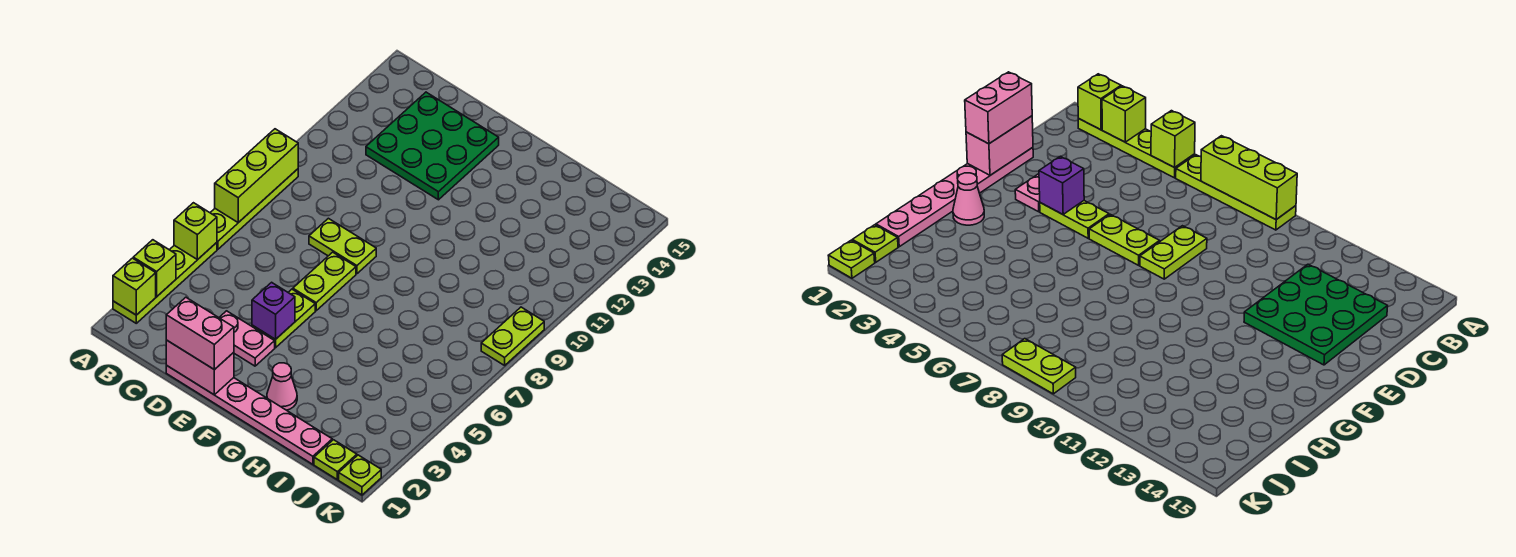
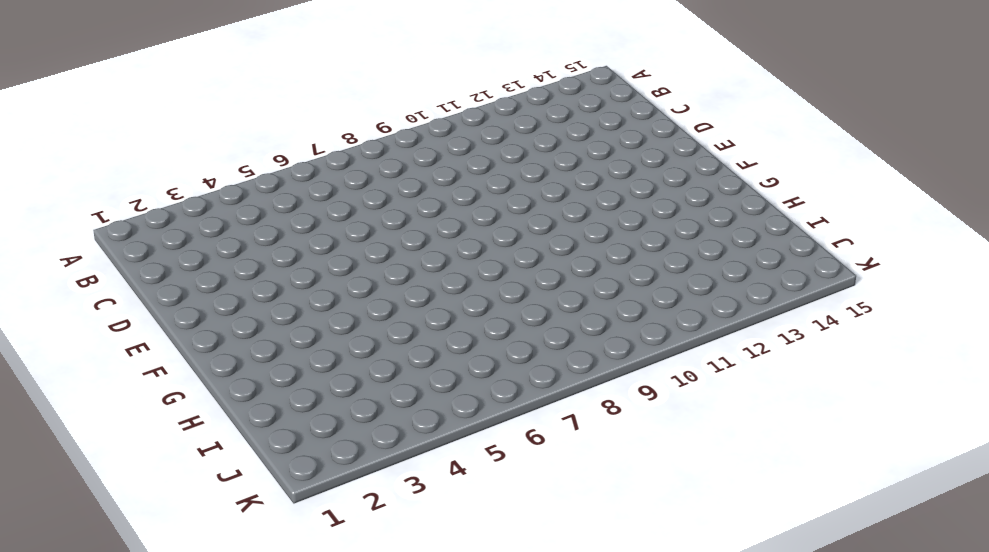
none -> lime 1x4 plate [113,243,217,323]
none -> lime 1x4 plate [210,169,298,249]
none -> green 3x3 plate [366,92,499,200]

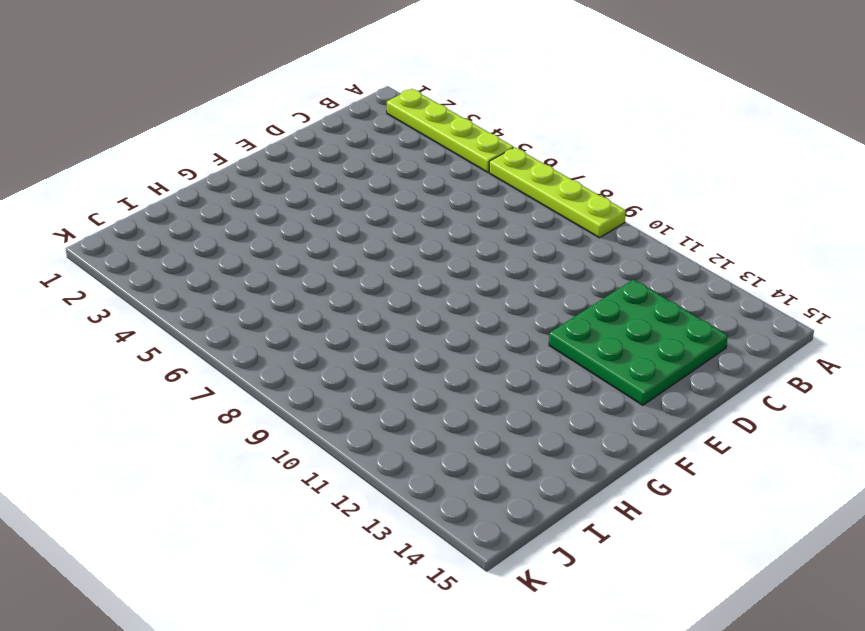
none -> pink 1x6 plate [166,366,332,464]
none -> pink 1x2 plate [219,311,275,366]
none -> lime 1x2 plate [309,218,376,274]

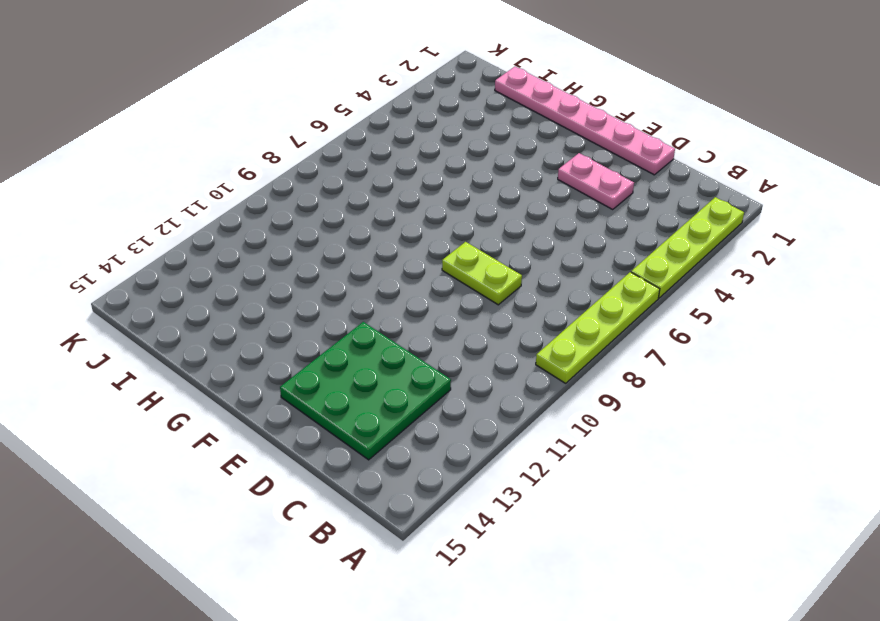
none -> lime 1x2 plate [252,289,315,348]
none -> lime 1x2 plate [293,252,356,311]
none -> pink 1x1 cone [267,363,297,410]

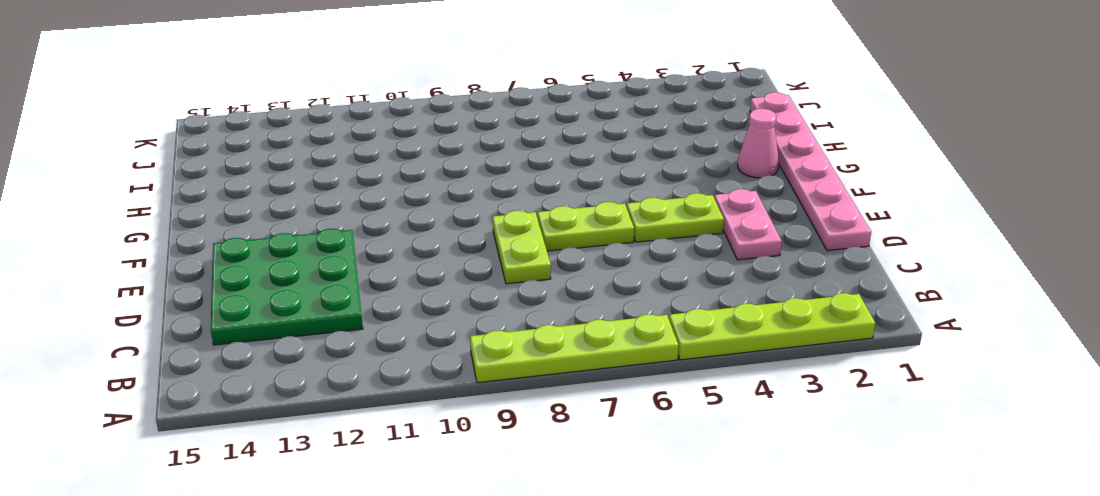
none -> lime 1x1 plate [314,440,357,480]
none -> lime 1x1 plate [339,455,381,495]
none -> lime 1x2 plate [481,307,544,365]

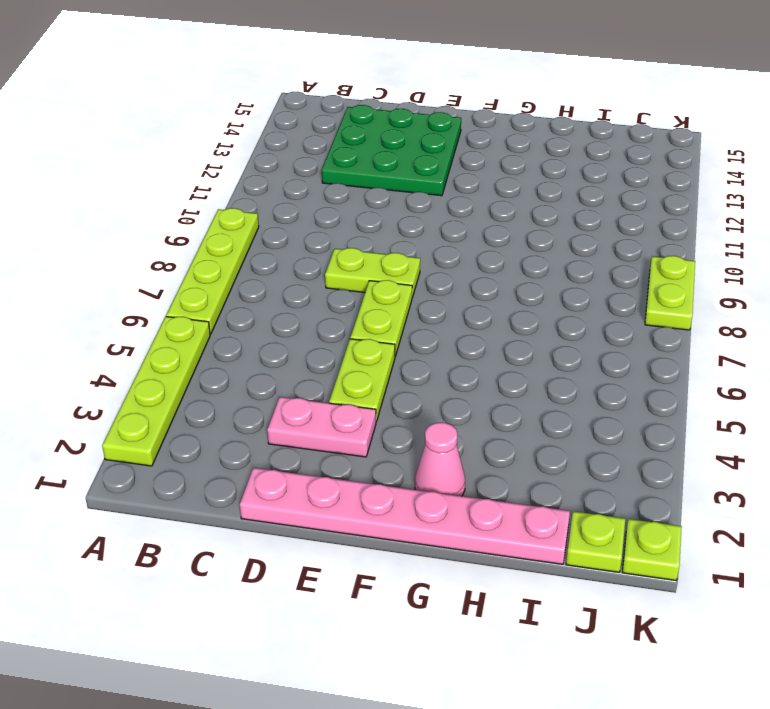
none -> lime 1x1 brick [113,258,156,315]
none -> lime 1x1 brick [133,240,176,296]
none -> lime 1x1 brick [174,203,217,260]

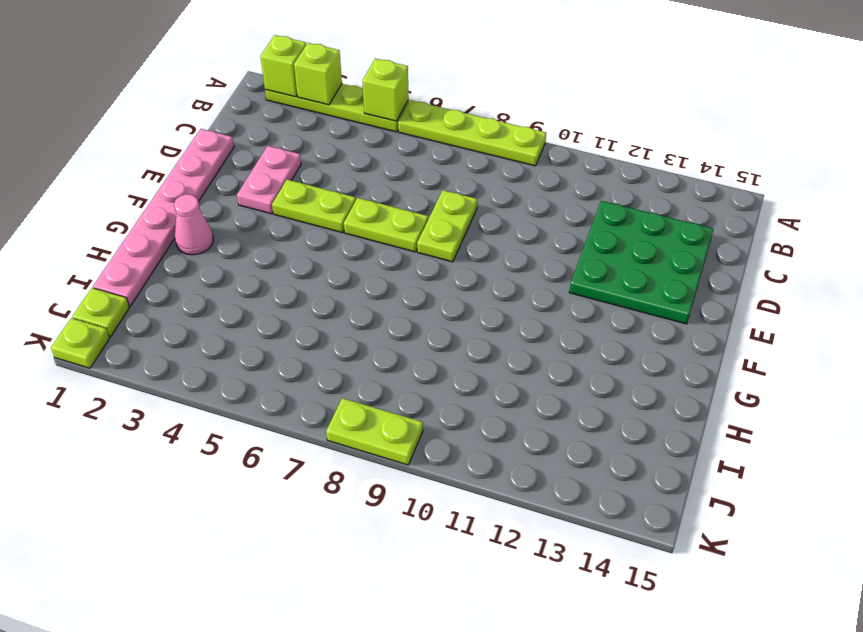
none -> lime 1x3 brick [215,129,298,223]
none -> pink 1x2 brick [166,340,234,395]
none -> purple 1x1 brick [252,282,295,339]

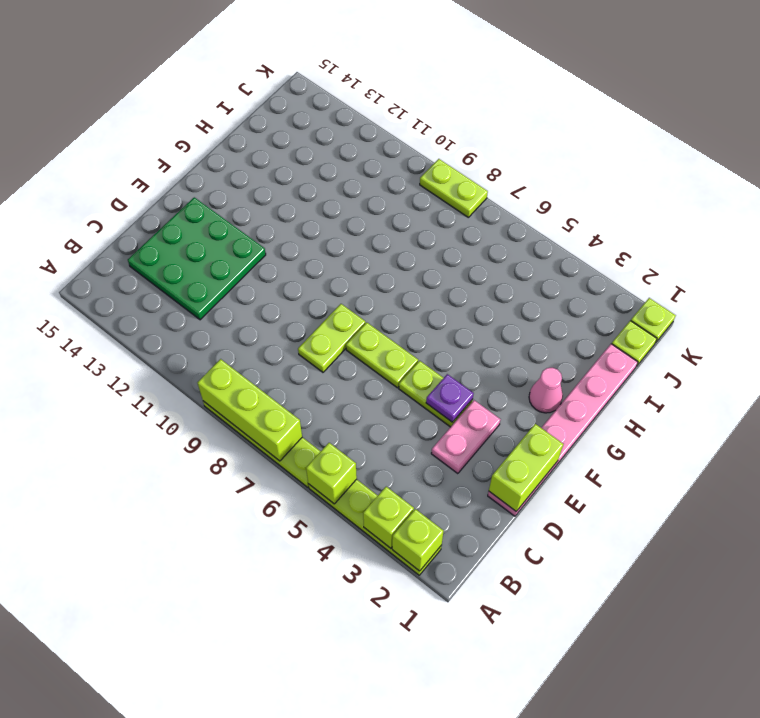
lime 1x2 brick [489,424,563,511] -> pink 1x2 brick [166,340,234,395]
purple 1x1 plate [426,374,474,422] -> purple 1x1 brick [252,282,295,339]
none -> pink 1x2 brick [166,297,234,370]

